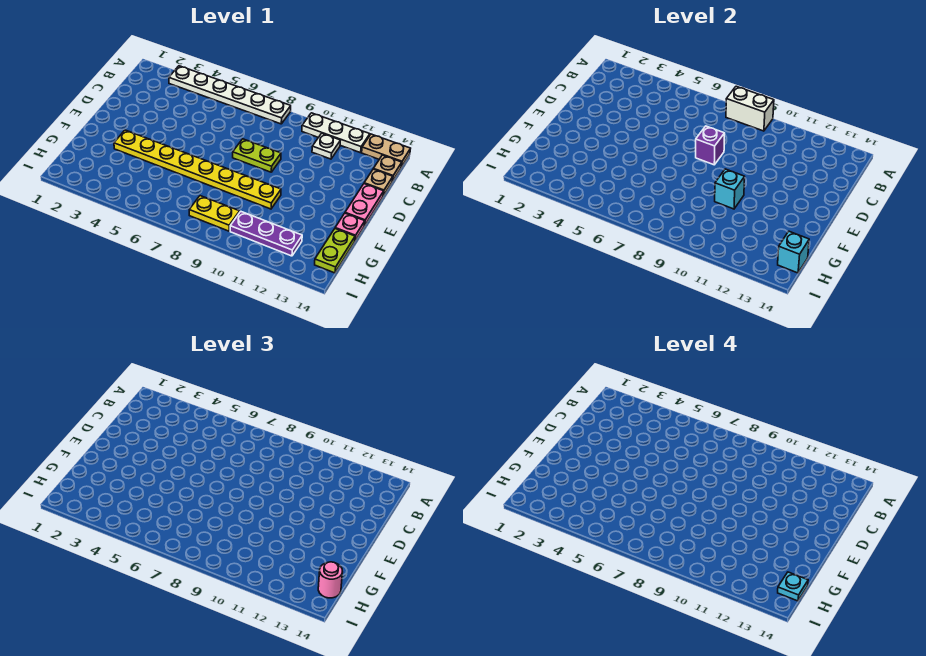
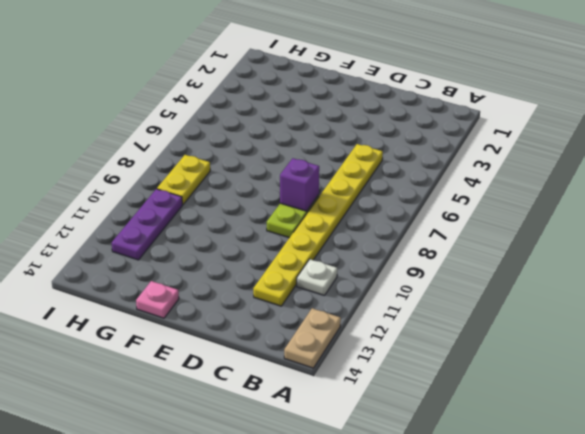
yellow 1x8 plate [253,144,383,306] -> yellow 1x8 plate moved to [114,130,281,209]
none -> white 1x6 plate [169,66,291,124]
none -> white 1x3 plate [302,113,370,153]
none -> tan 1x1 plate [374,155,402,181]

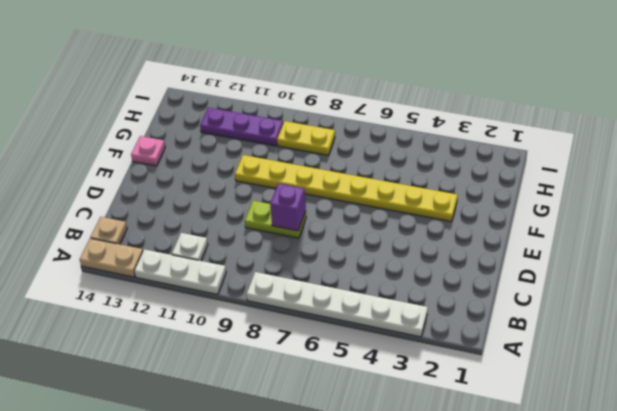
none -> tan 1x1 plate [364,169,393,196]
none -> pink 1x2 plate [345,184,384,226]
none -> lime 1x2 plate [315,229,355,273]

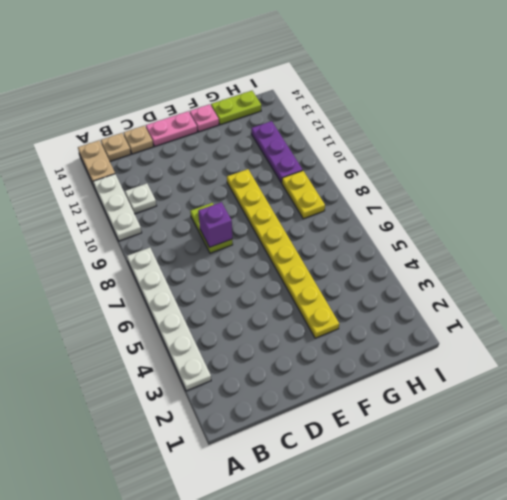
none -> white 1x2 brick [726,86,774,131]
none -> cyan 1x1 brick [715,169,745,209]
none -> cyan 1x1 brick [778,231,809,273]

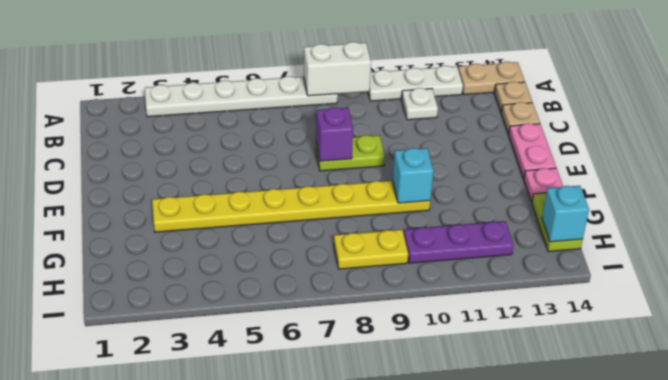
none -> pink 1x1 round brick [318,562,342,598]
none -> cyan 1x1 plate [778,572,808,601]

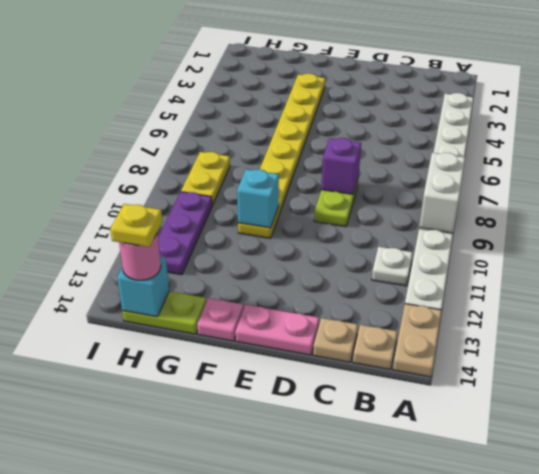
yellow 1x1 plate [110,204,162,247] -> cyan 1x1 plate [778,572,808,601]

